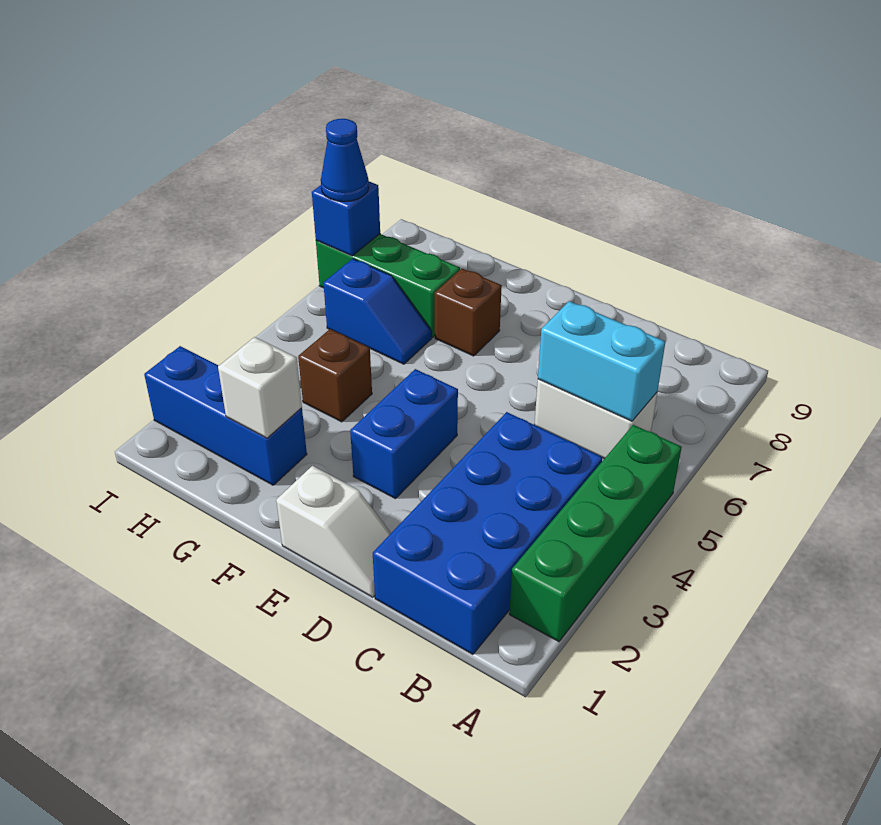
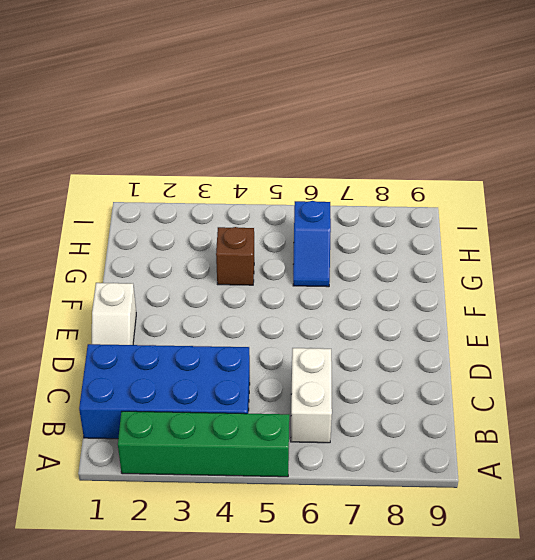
none -> blue 1x2 brick [350,369,458,499]
none -> brown 1x1 brick [435,269,502,356]
none -> blue 1x3 brick [144,346,307,485]

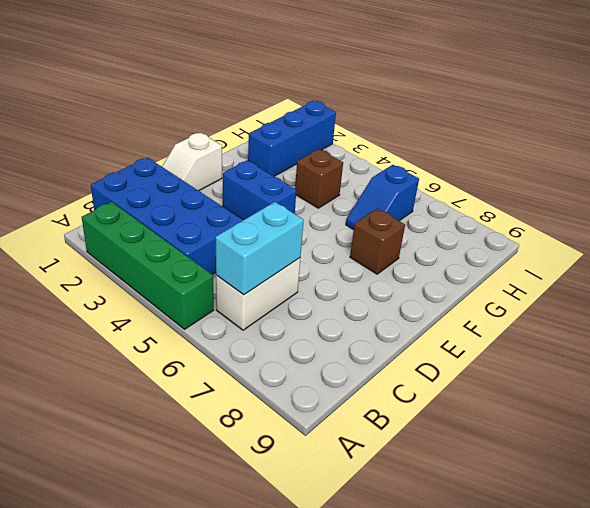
none -> green 1x3 brick [316,234,460,337]
none -> white 1x1 brick [218,337,302,438]
none -> blue 1x1 brick [312,182,380,256]

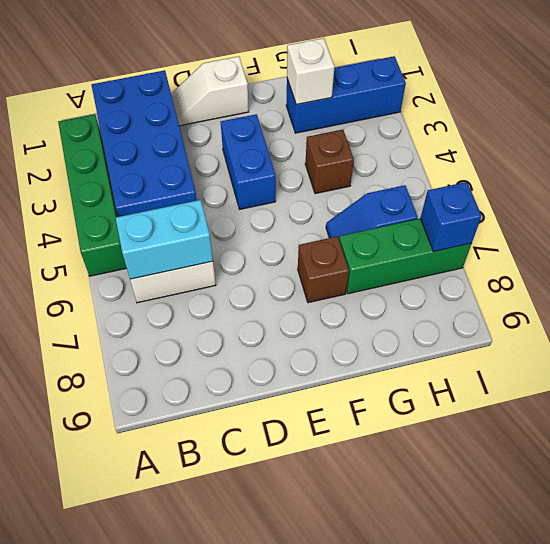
none -> blue 1x1 cone [321,119,369,202]

